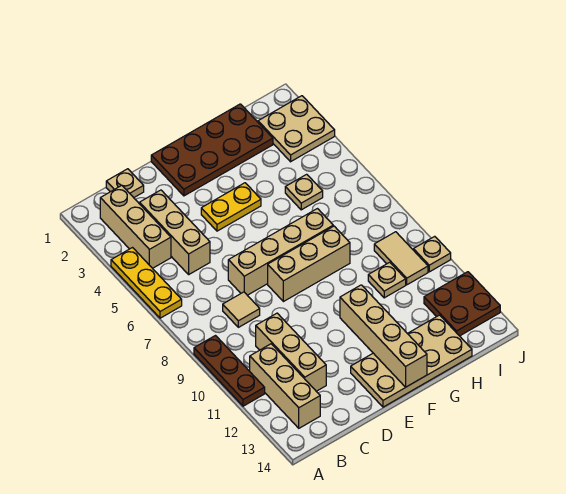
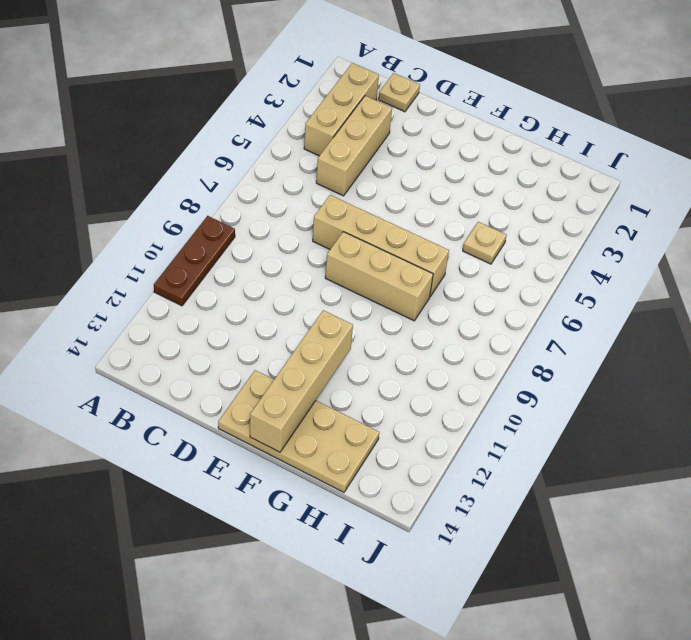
none -> yellow 1x3 plate [111,248,182,318]
none -> tan 1x3 brick [250,344,320,428]
none -> tan 1x1 tile [223,292,260,327]

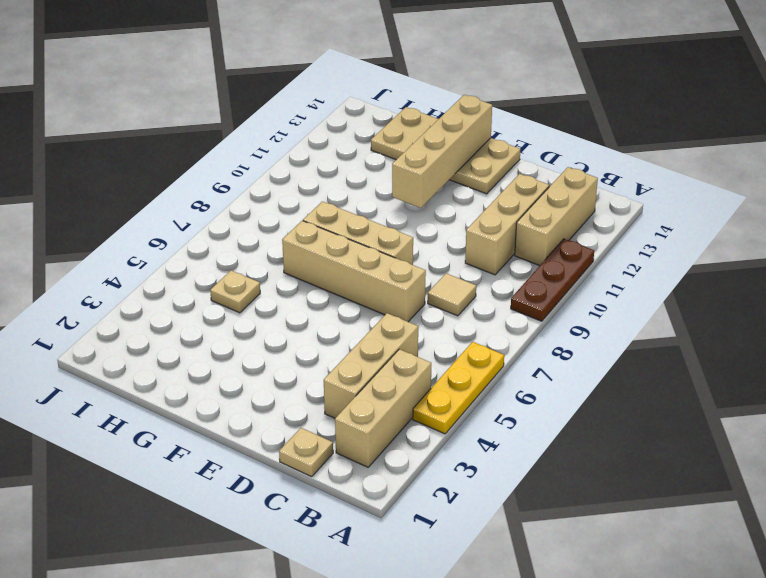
none -> brown 2x4 plate [151,104,273,196]
none -> yellow 1x2 plate [201,183,261,231]
none -> tan 1x1 plate [368,262,406,298]

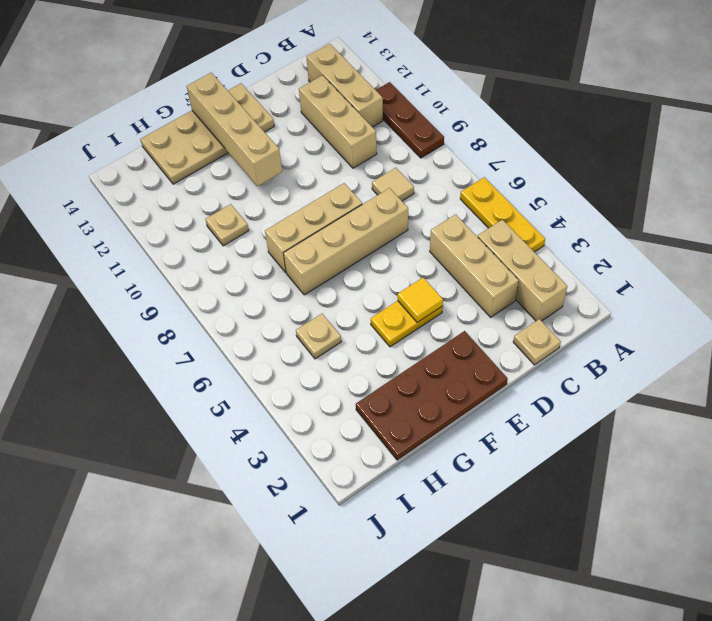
yellow 1x1 tile [398,278,443,323] -> none
none -> tan 2x2 plate [258,96,335,162]
none -> tan 1x2 tile [374,232,428,285]
none -> brown 2x2 plate [424,272,500,336]

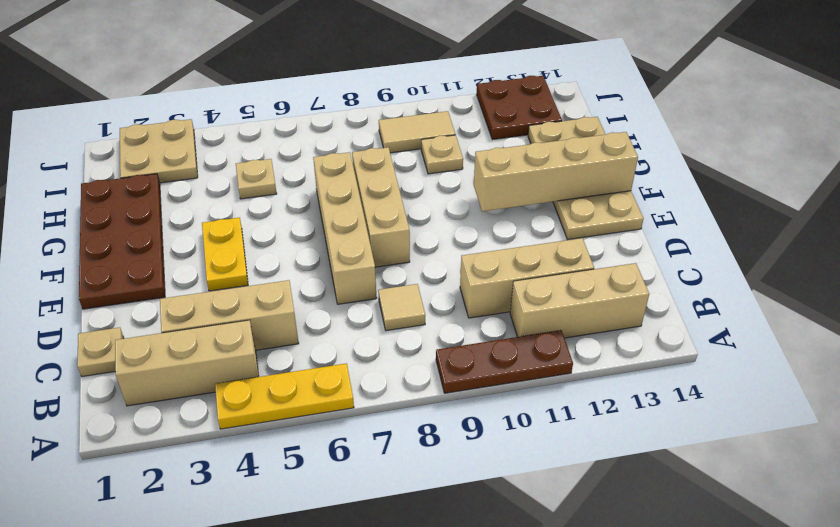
none -> tan 1x1 plate [413,236,451,272]

